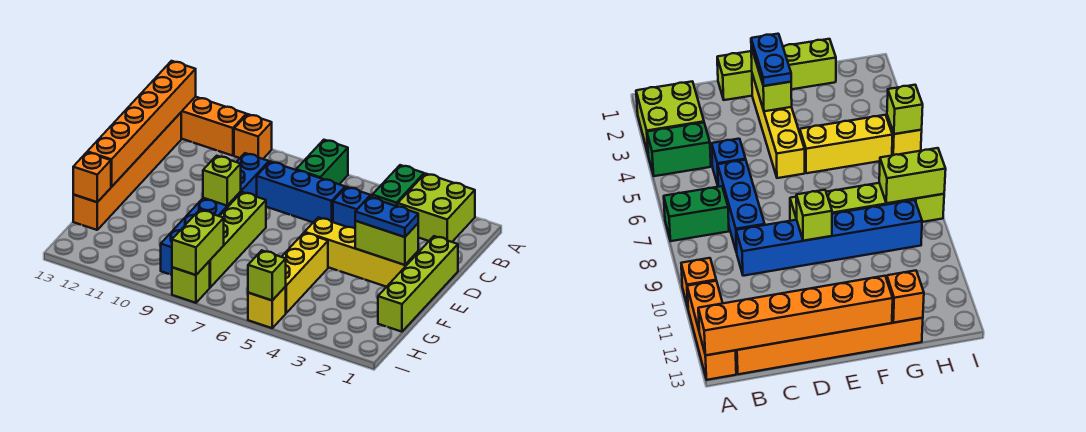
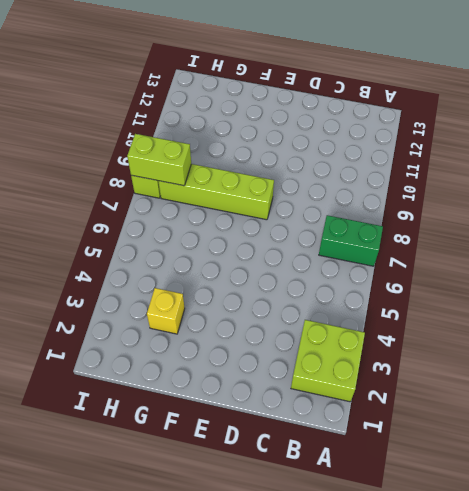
yellow 1x1 brick [147,288,185,334] -> yellow 1x1 brick moved to [248,287,286,328]
none -> green 1x2 brick [372,165,424,207]
none -> orange 1x1 brick [234,114,272,159]
none -> orange 1x3 brick [181,97,246,156]

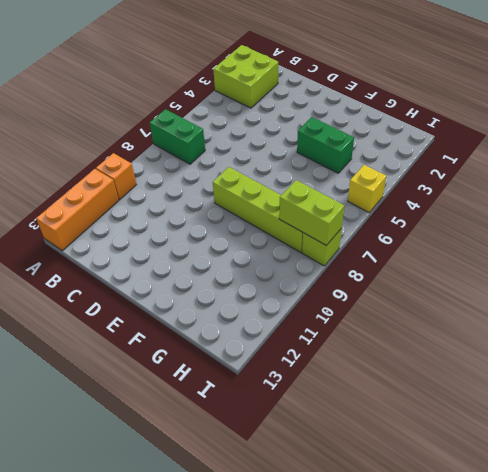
green 1x2 brick [297,117,354,173] -> green 1x2 brick moved to [372,165,424,207]
none -> orange 1x6 brick [73,113,181,230]
none -> blue 1x1 brick [333,187,370,228]
none -> blue 1x3 brick [257,162,345,222]

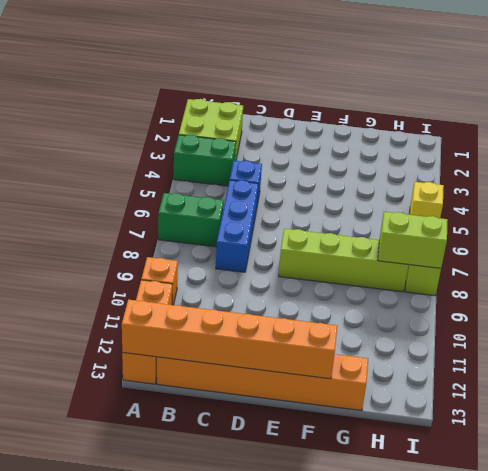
none -> blue 1x6 brick [161,153,269,275]
none -> lime 1x4 brick [378,236,458,332]
none -> yellow 1x4 brick [305,217,418,287]

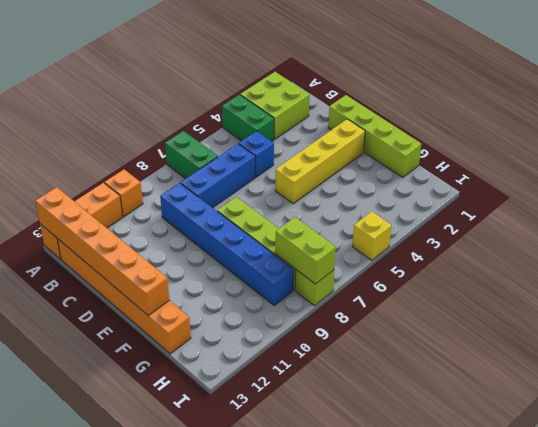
none -> yellow 1x3 brick [282,233,328,313]
none -> lime 1x2 brick [355,221,418,265]
none -> lime 1x1 brick [203,156,241,206]

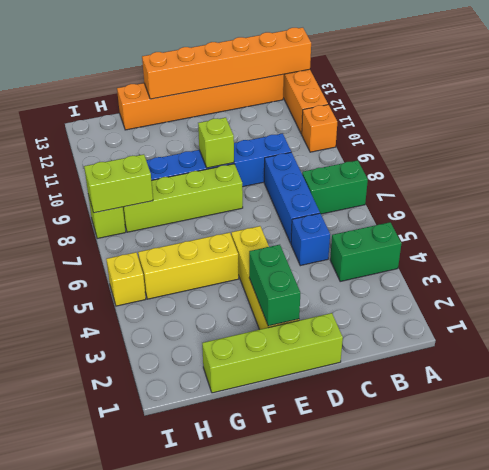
green 1x2 brick [249,245,300,326] -> lime 1x2 brick [355,221,418,265]
none -> lime 2x2 brick [398,174,475,242]
none -> orange 1x1 brick [73,152,111,202]
none -> lime 1x1 brick [248,250,286,300]

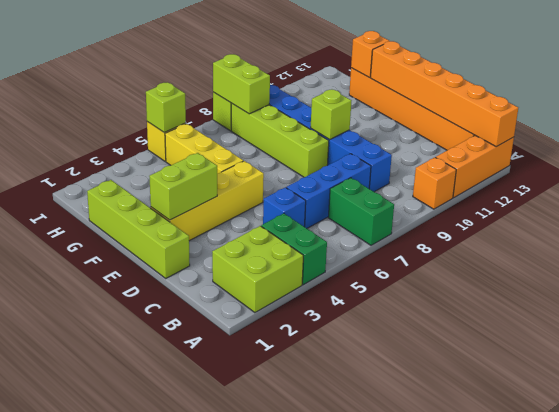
none -> blue 1x2 plate [355,197,418,237]

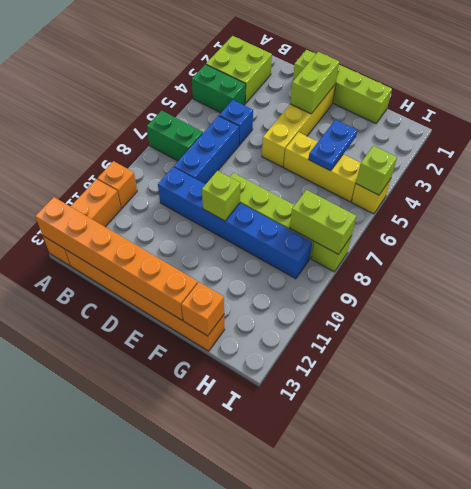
blue 1x2 plate [309,120,357,171] -> blue 1x2 plate moved to [355,197,418,237]

